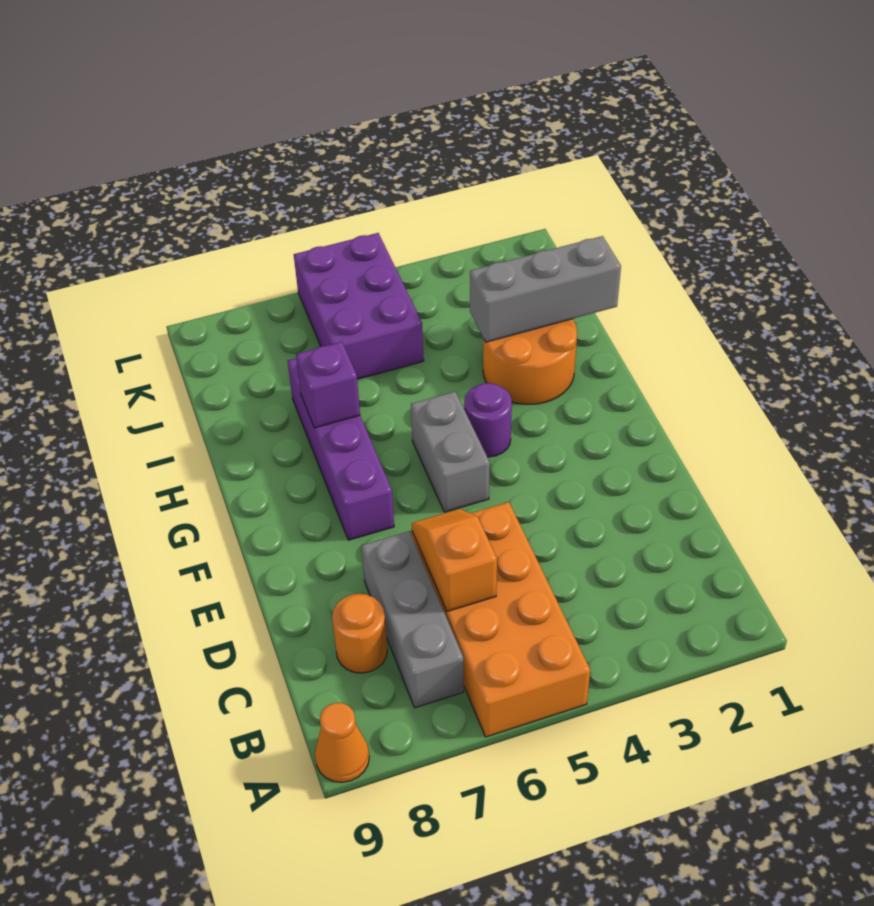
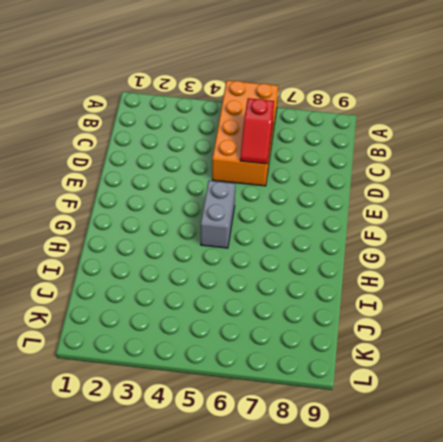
red 1x2 slope [240,98,274,164] -> orange 1x2 slope [412,509,497,612]
none -> orange 1x1 cone [315,703,369,782]
none -> grey 1x3 brick [361,531,464,708]
none -> orange 1x1 round brick [332,594,388,673]

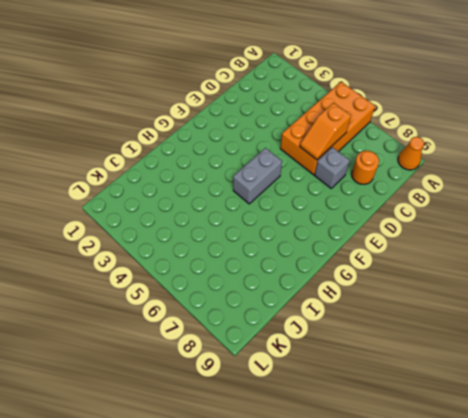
grey 1x1 brick [315,147,350,188] -> grey 1x3 brick [361,531,464,708]
none -> purple 1x4 brick [288,358,394,540]
none -> purple 1x1 round brick [464,383,512,457]
none -> orange 2x2 round brick [483,319,577,404]

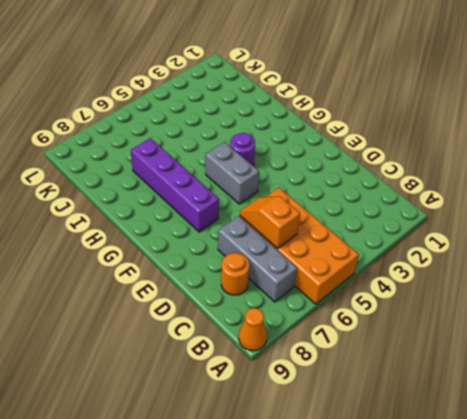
none -> orange 2x2 round brick [483,319,577,404]
none -> purple 2x3 brick [294,233,424,379]
none -> purple 1x1 brick [296,342,360,428]

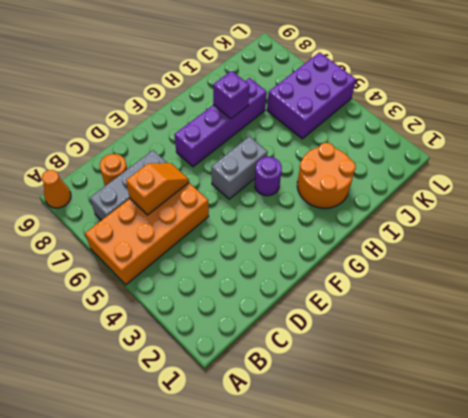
none -> grey 1x3 brick [470,236,621,342]

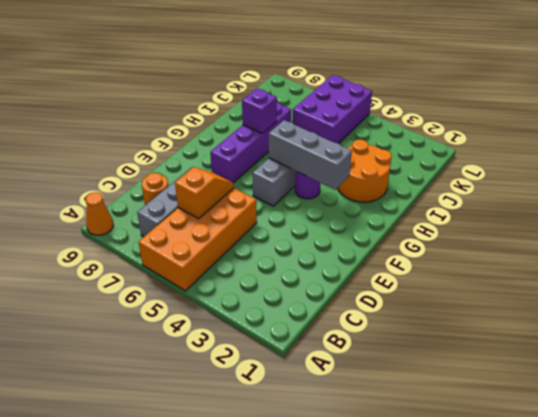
grey 1x3 brick [269,120,352,190] -> grey 1x3 brick moved to [470,236,621,342]

